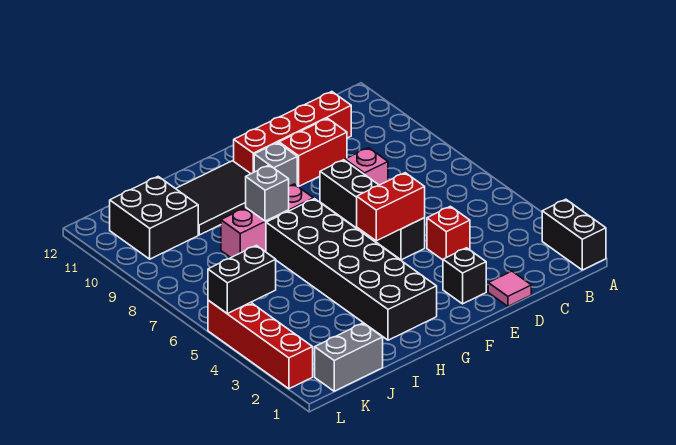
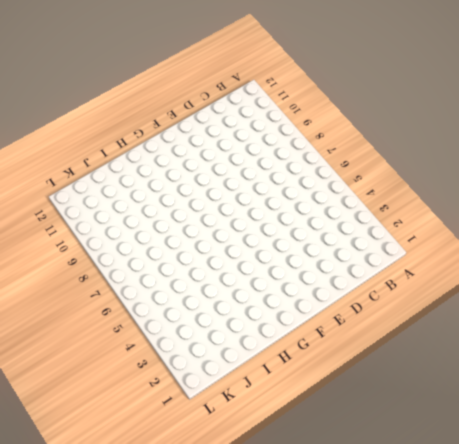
none -> black 1x2 brick [542,199,606,270]
none -> red 1x4 brick [234,92,351,174]
none -> pink 1x1 tile [488,271,531,306]

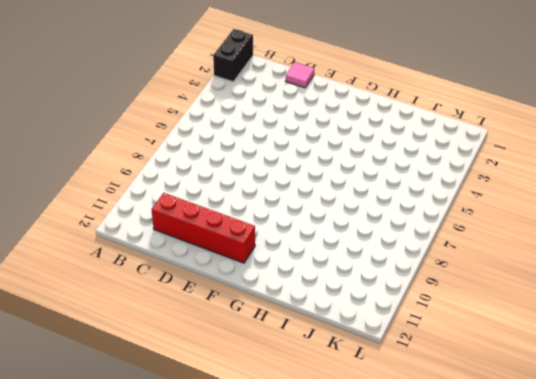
none -> red 1x1 brick [427,206,470,260]
none -> pink 1x1 brick [345,148,388,185]
none -> red 1x2 brick [279,118,347,186]

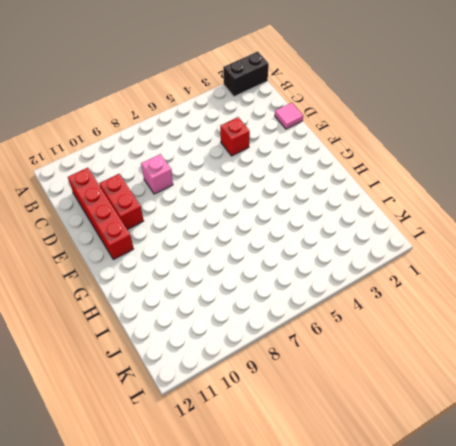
none -> black 1x1 brick [443,248,486,304]
none -> black 1x4 brick [320,160,425,260]
none -> grey 1x1 brick [254,143,297,186]

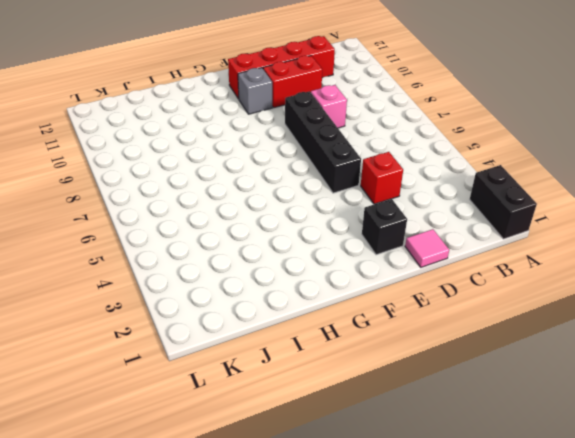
none -> black 2x6 brick [266,199,437,340]
none -> pink 1x3 brick [221,184,314,257]
none -> black 2x3 tile [176,161,251,235]

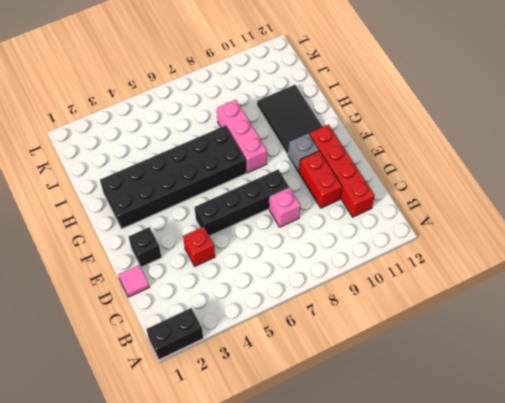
none -> grey 1x2 brick [315,323,383,391]
none -> black 2x2 brick [110,177,198,259]
none -> red 1x4 brick [208,300,313,389]

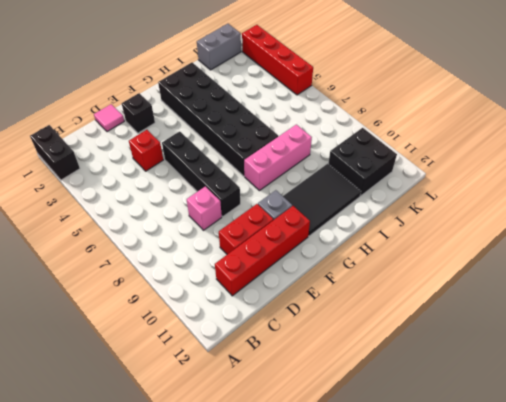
none -> red 1x2 brick [357,173,425,241]
none -> grey 1x1 brick [246,165,289,221]
none -> black 1x2 brick [208,245,276,314]

